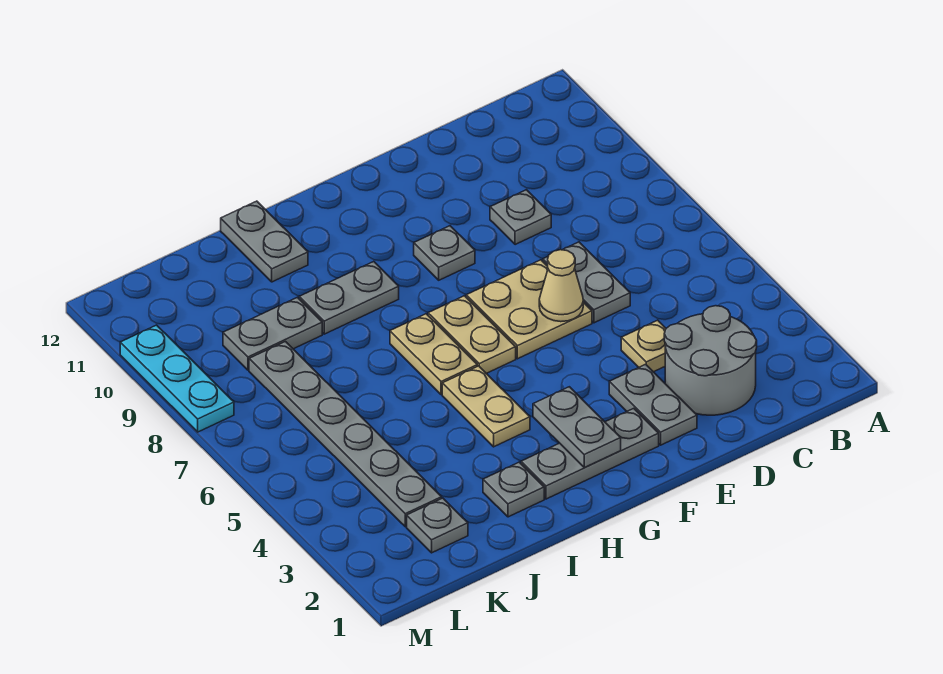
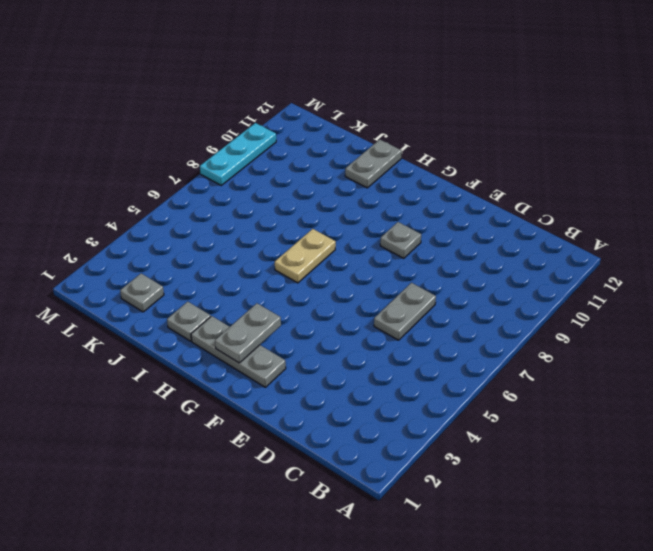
none -> grey 2x2 round brick [664,306,757,415]
none -> tan 1x1 plate [621,320,666,372]
none -> grey 1x1 plate [490,190,551,245]

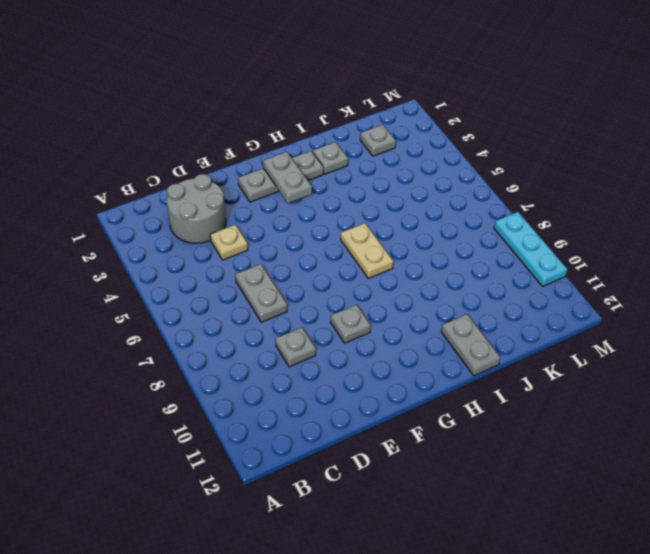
none -> grey 1x2 plate [609,364,697,445]
none -> tan 2x2 plate [466,260,592,359]
none -> tan 1x2 plate [428,296,516,373]

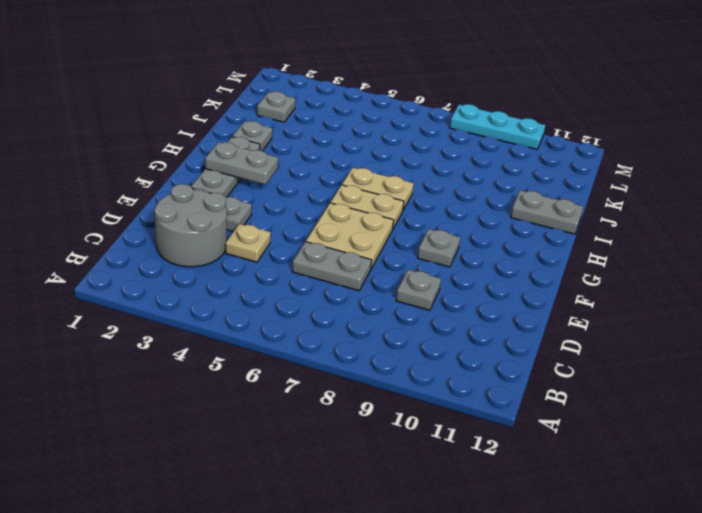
none -> tan 1x2 plate [442,366,530,447]
none -> grey 1x2 plate [299,262,399,334]
none -> grey 1x2 plate [223,297,322,370]

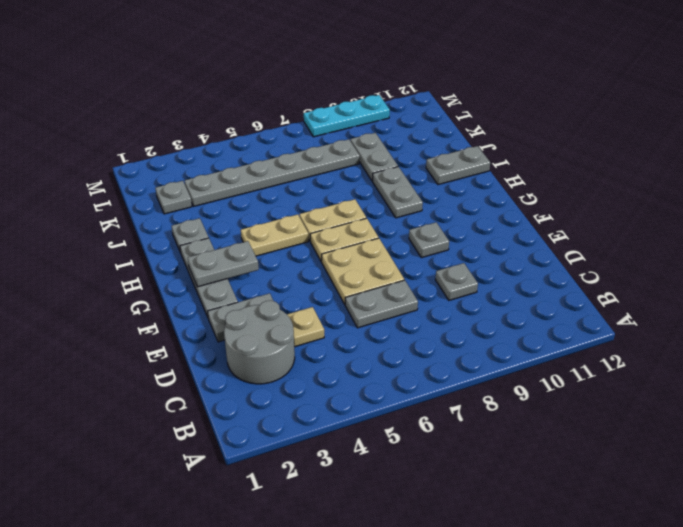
none -> tan 1x1 cone [539,250,583,322]

